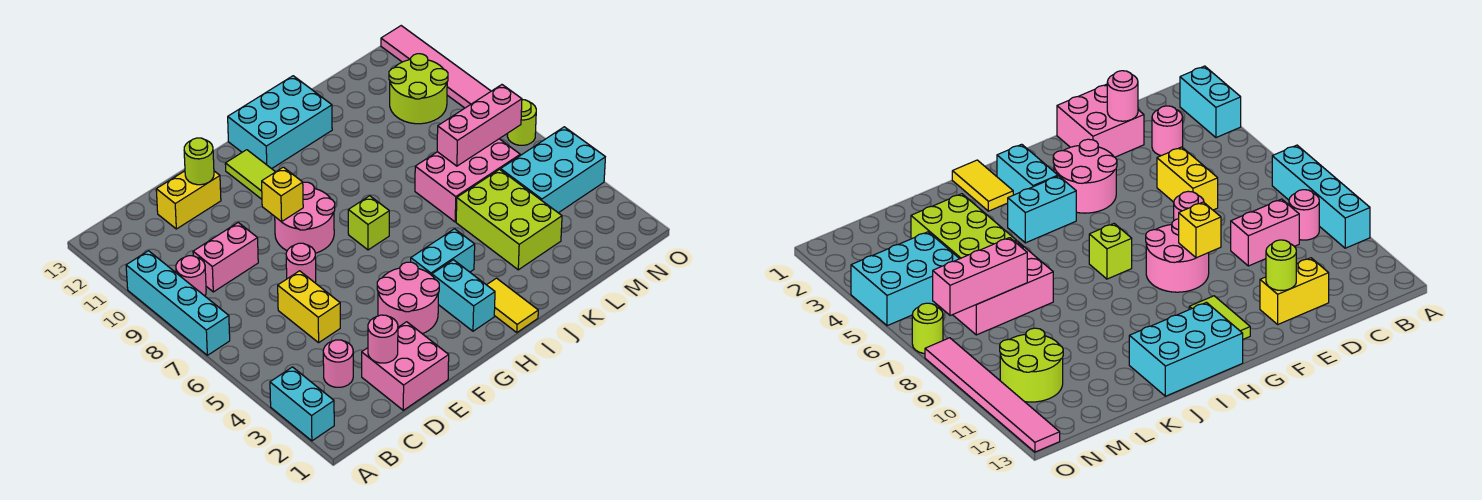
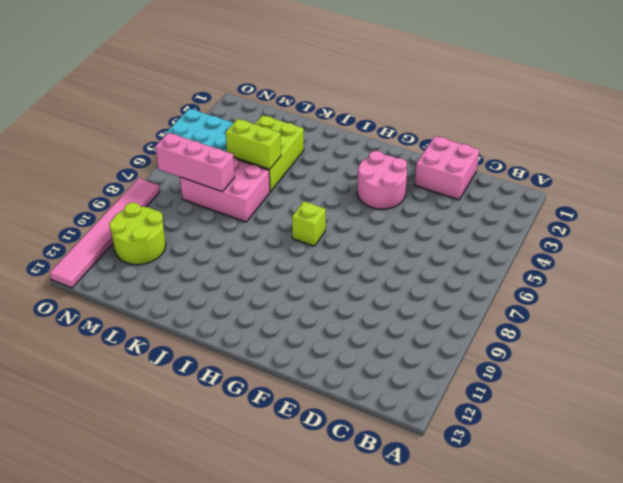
lime 1x2 brick [226,119,281,169] -> none
none -> cyan 1x2 brick [270,367,334,441]
none -> cyan 1x4 brick [126,251,230,355]
none -> pink 1x1 round brick [176,256,206,296]

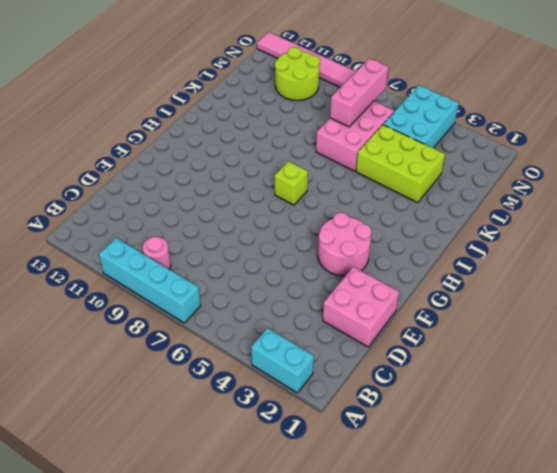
none -> pink 1x1 round brick [323,340,353,387]
none -> pink 1x2 brick [193,223,258,292]
none -> yellow 1x2 brick [278,271,340,343]

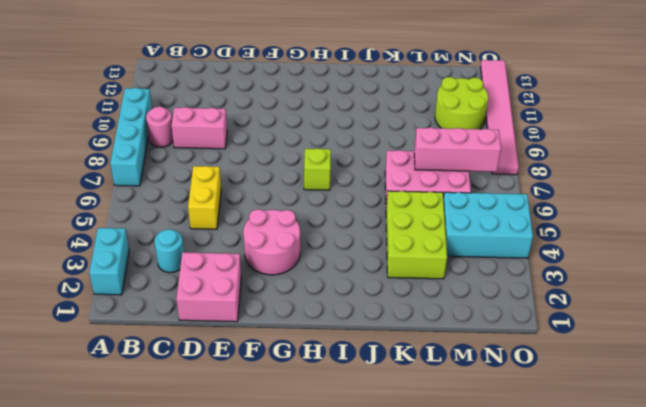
cyan 1x1 round brick [154,229,184,273] -> pink 1x1 round brick [323,340,353,387]
none -> yellow 1x2 brick [156,171,221,229]
none -> pink 1x1 round brick [286,243,316,282]
none -> pink 2x2 round brick [275,182,335,253]

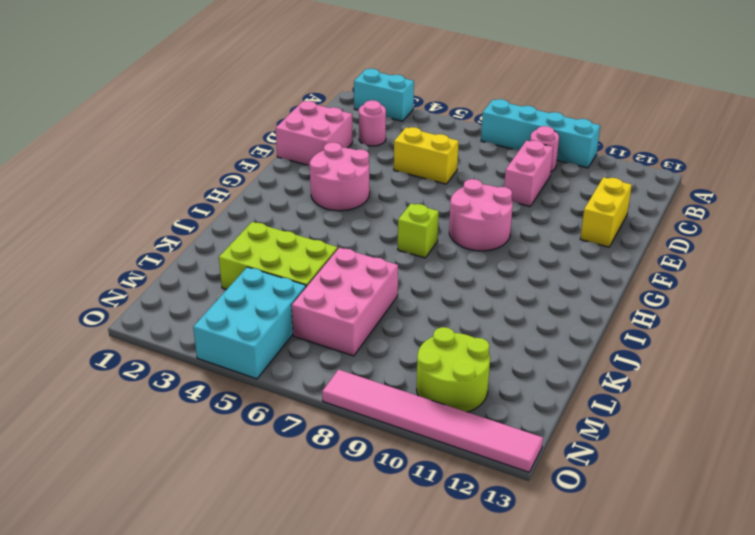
none -> pink 1x1 round brick [286,243,316,282]
none -> lime 1x2 tile [225,150,275,199]
none -> cyan 1x2 brick [432,260,495,331]

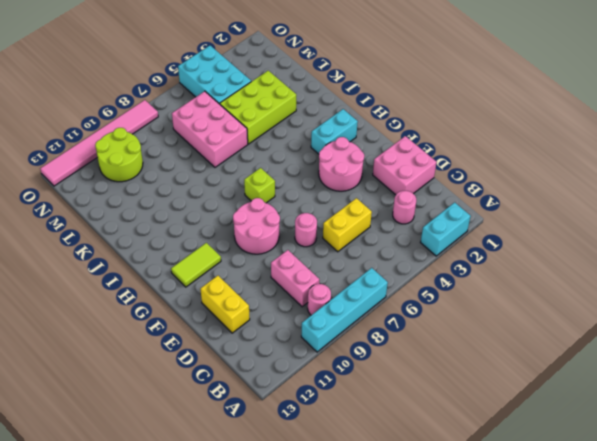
none -> cyan 1x2 brick [411,229,475,275]
none -> cyan 2x3 brick [228,76,332,169]
none -> yellow 1x2 tile [487,278,538,333]

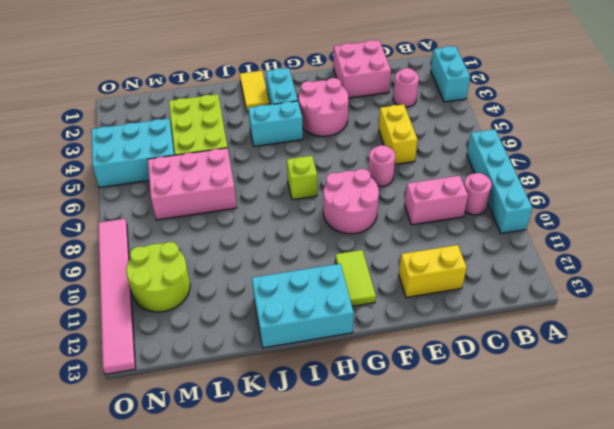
none -> lime 1x1 round brick [507,100,536,145]
none -> pink 1x1 round brick [368,315,398,363]
none -> lime 1x1 round brick [184,138,214,185]

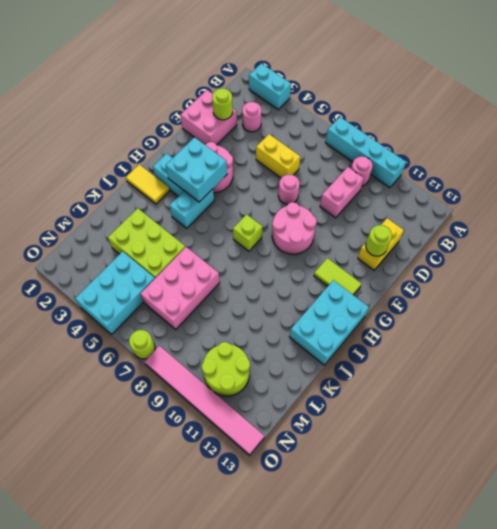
lime 1x1 round brick [212,89,233,120] -> pink 1x1 round brick [368,315,398,363]
cyan 2x2 brick [166,137,227,202] -> none
none -> yellow 1x1 brick [262,167,303,222]
none -> pink 1x3 brick [437,85,522,166]

